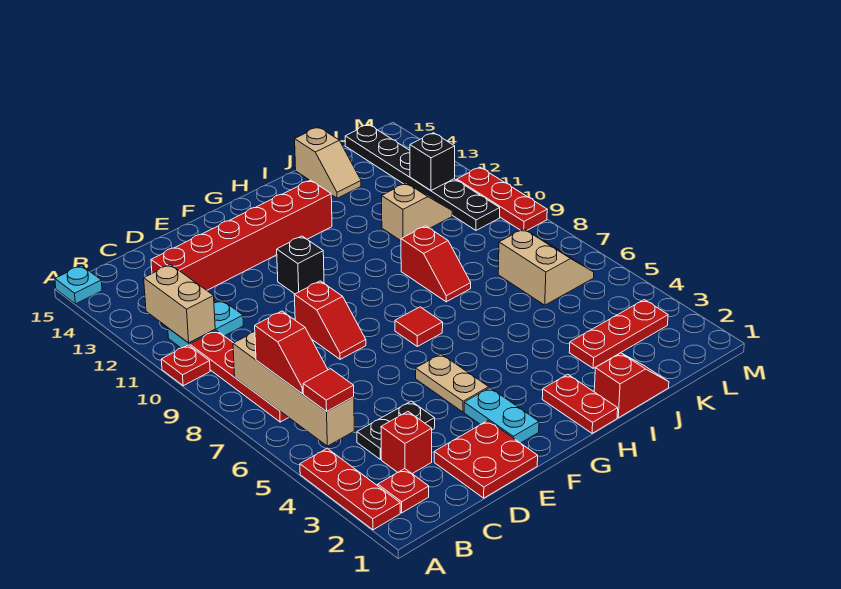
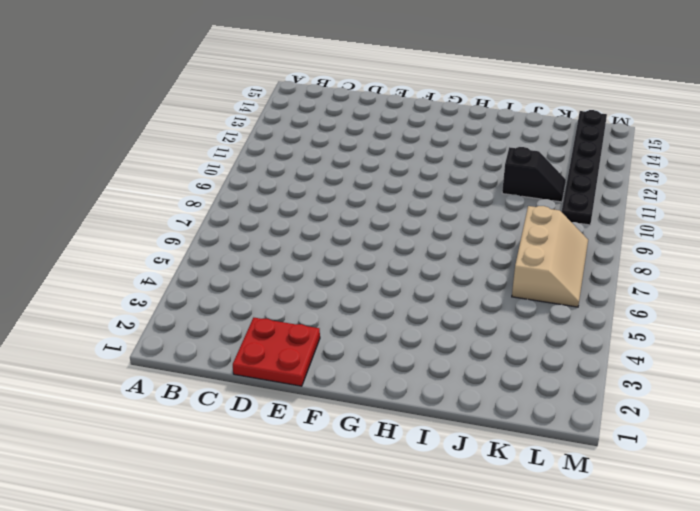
black 1x2 slope [502,147,566,202] -> tan 1x2 slope [382,183,452,241]
tan 2x3 slope [512,206,588,307] -> tan 2x2 slope [498,229,594,305]
none -> red 1x3 plate [300,448,400,530]
none -> red 1x1 plate [161,345,210,386]
none -> cyan 1x1 plate [55,266,102,304]

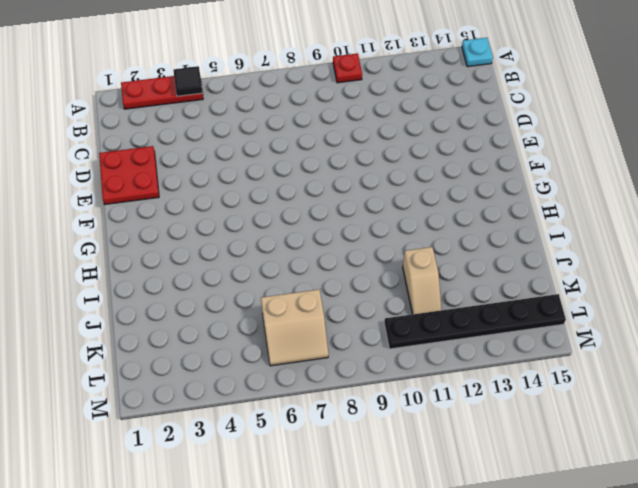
black 1x1 tile [173,66,202,96] -> none
none -> red 1x1 plate [378,469,429,513]
none -> red 1x4 plate [190,330,289,422]
none -> cyan 1x2 plate [168,300,243,348]

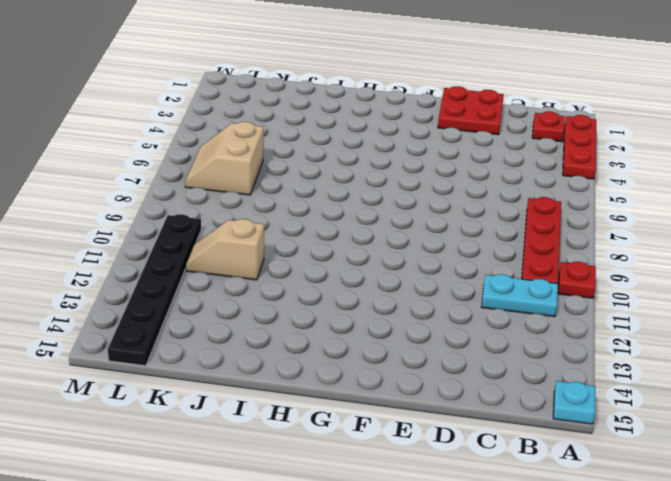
none -> red 1x1 brick [381,412,432,474]
none -> black 1x2 plate [357,401,435,459]
none -> red 1x6 brick [151,180,332,290]

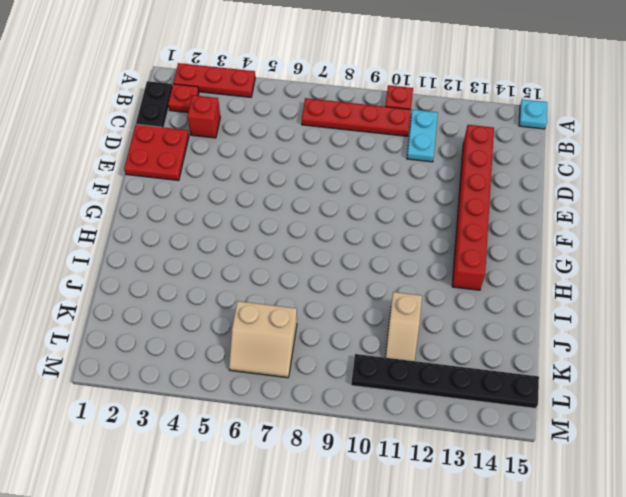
black 1x2 plate [136,81,172,127] -> black 1x2 plate moved to [357,401,435,459]
none -> red 1x2 slope [294,281,366,359]
none -> cyan 1x2 plate [464,388,539,443]
none -> tan 1x2 plate [416,354,489,412]

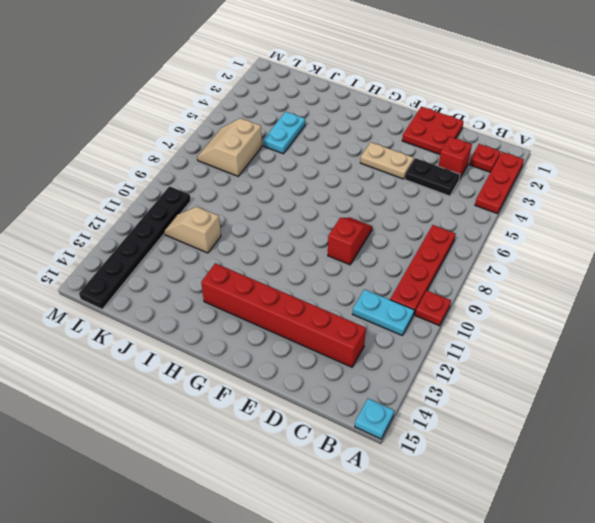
tan 1x2 plate [360,142,414,179] -> tan 1x2 plate turned to [416,354,489,412]
cyan 1x2 plate [263,112,305,154] -> cyan 1x2 plate moved to [464,388,539,443]
none -> black 1x1 brick [277,236,324,294]
none -> red 1x1 tile [395,307,443,346]
none -> red 1x2 plate [542,374,618,433]

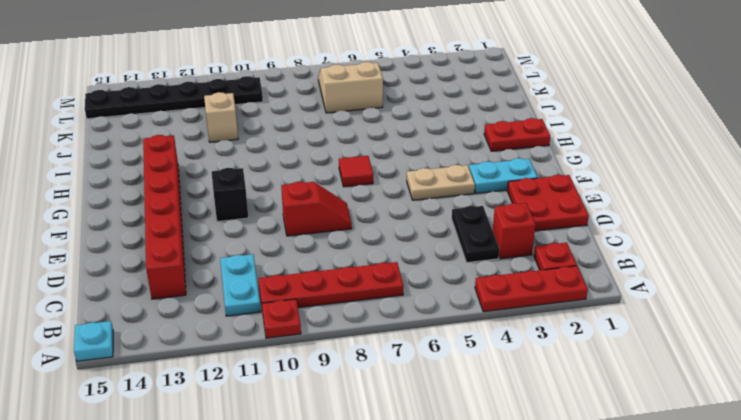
none -> red 1x2 slope [594,353,669,418]
none -> red 1x2 slope [401,226,471,302]
none -> red 1x3 plate [569,300,668,368]

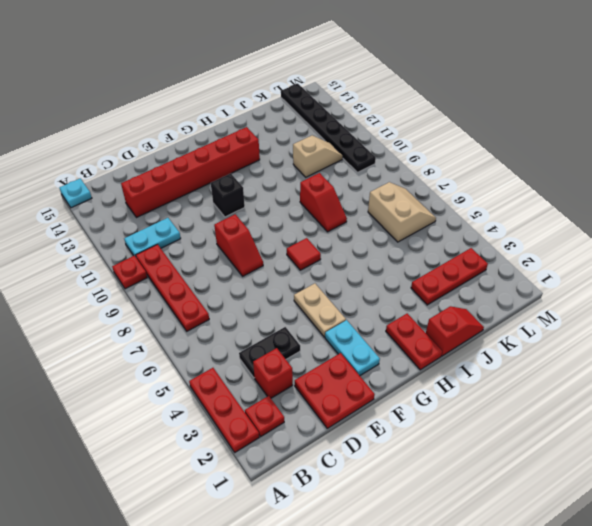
none -> tan 1x2 slope [295,127,361,198]
none -> red 1x3 plate [457,167,547,231]
none -> tan 1x4 brick [233,332,354,446]

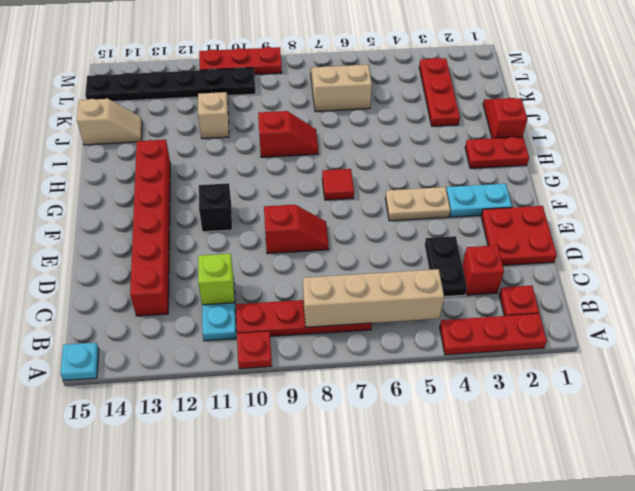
lime 1x1 brick [198,254,234,305] -> none
none -> tan 1x2 brick [144,265,215,343]
none -> black 1x1 brick [410,133,455,190]
none -> red 1x1 tile [303,369,354,411]

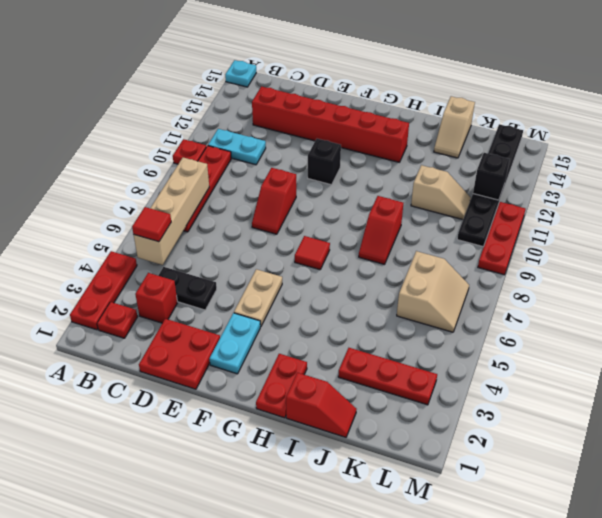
none -> tan 1x2 brick [144,265,215,343]
none -> red 1x2 slope [255,311,328,394]

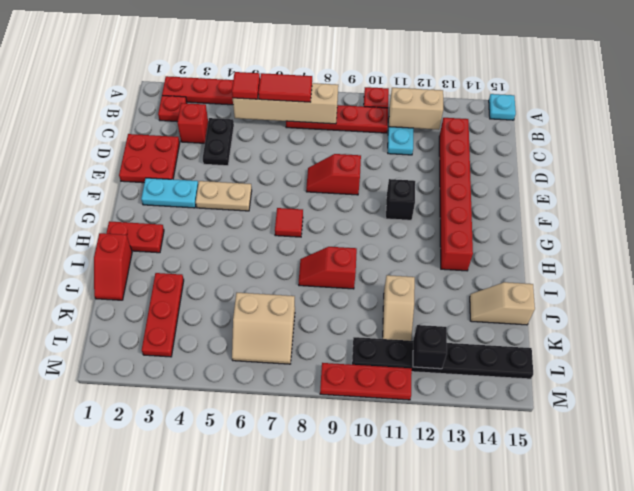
red 1x2 tile [258,73,312,102] -> red 1x2 slope [255,311,328,394]

